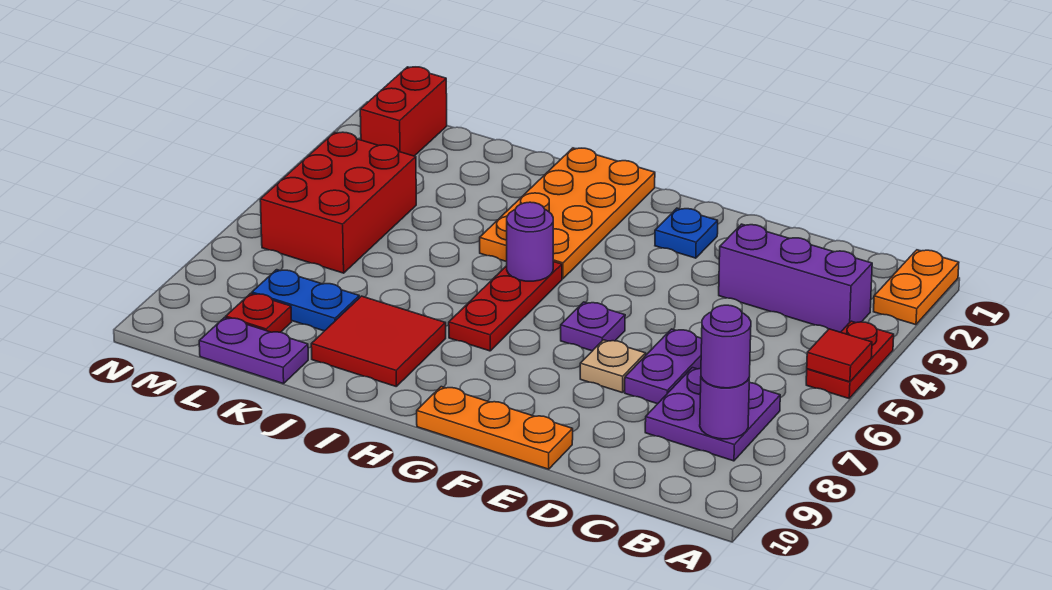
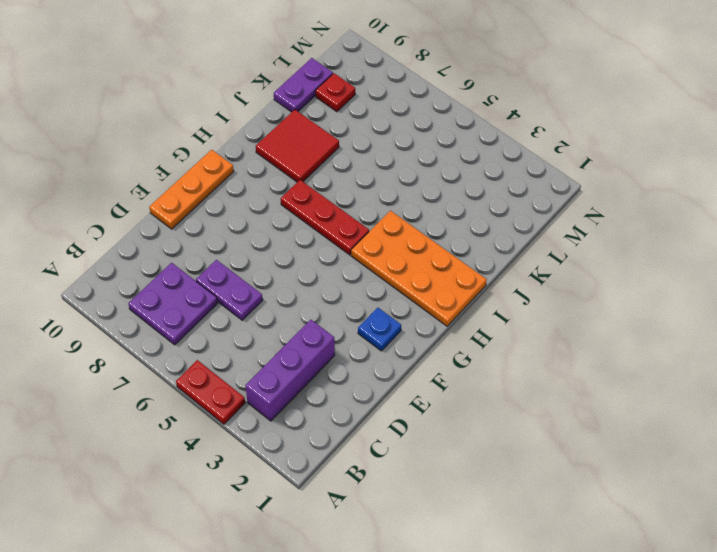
none -> orange 1x2 plate [874,250,959,325]
none -> tan 1x1 plate [580,340,646,393]
none -> purple 1x1 plate [561,302,625,351]

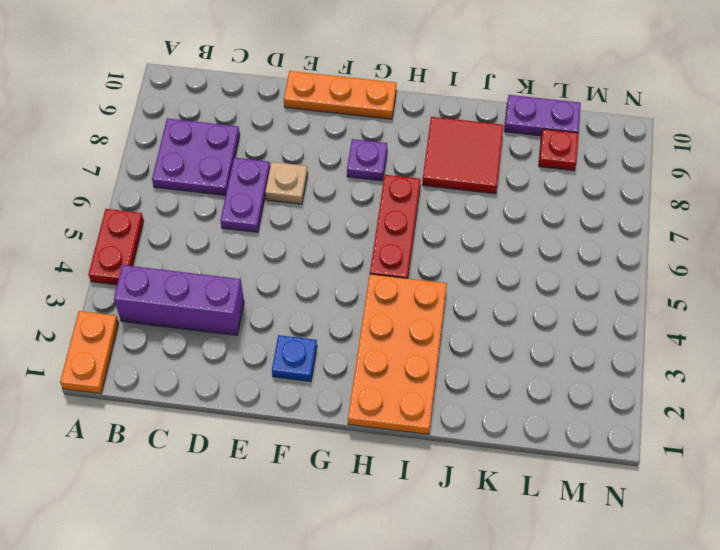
purple 1x1 plate [347,139,387,181] -> purple 1x1 plate moved to [561,302,625,351]
none -> blue 1x2 plate [252,270,359,331]
none -> red 2x3 brick [260,132,416,273]
none -> red 1x2 brick [360,67,447,156]

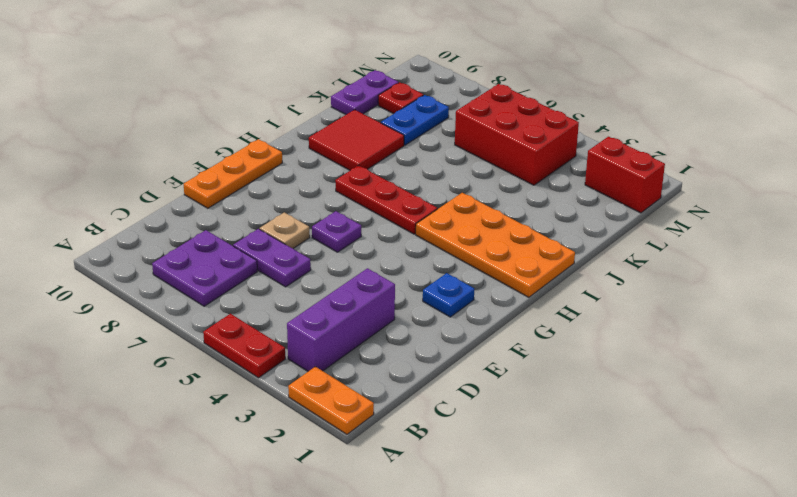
none -> red 1x1 tile [807,329,872,382]
none -> purple 1x1 round brick [700,377,749,439]
none -> purple 1x1 round brick [507,202,553,281]

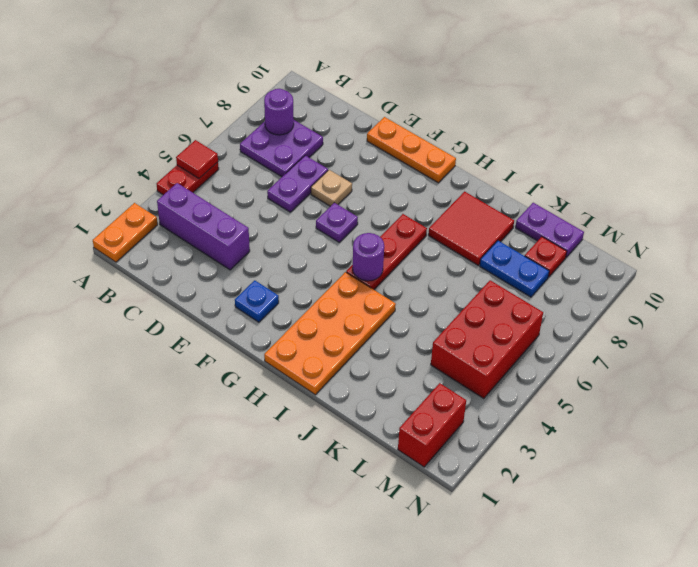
none -> purple 1x1 round brick [701,305,751,388]

